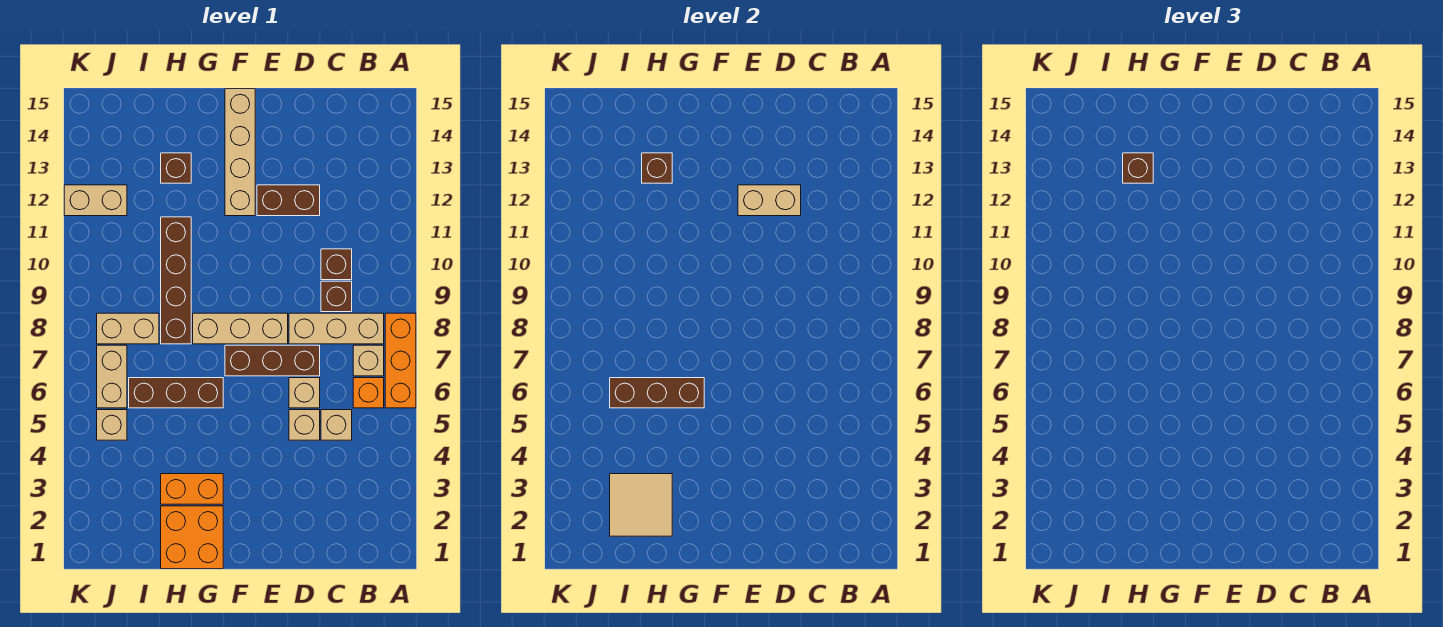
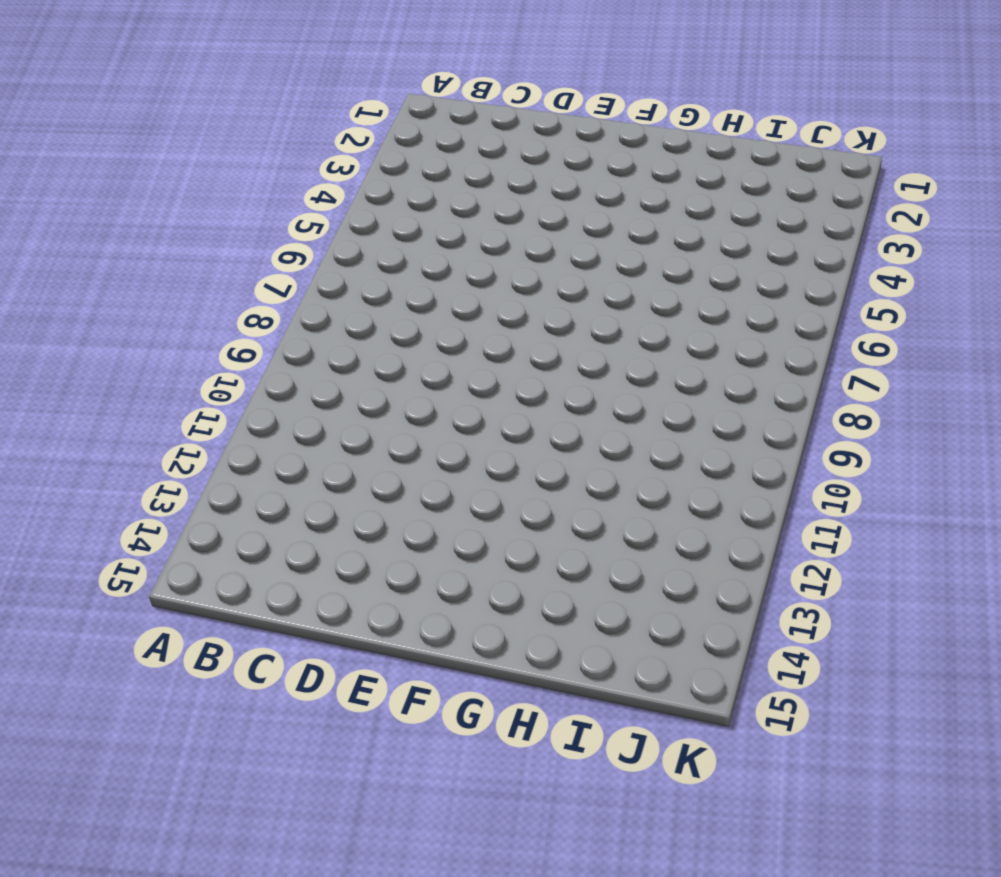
none -> orange 1x3 brick [385,313,416,408]
none -> orange 1x1 brick [353,378,384,408]
none -> tan 1x1 brick [353,345,384,376]

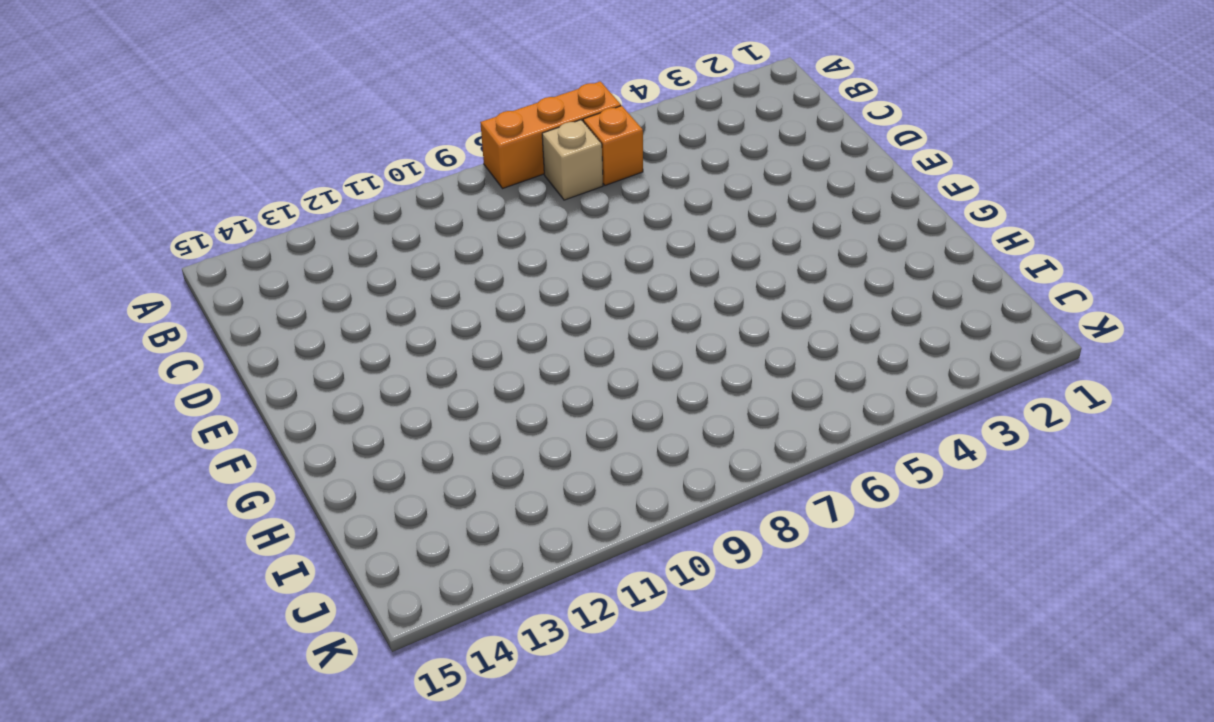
none -> tan 1x3 brick [289,313,384,344]
none -> tan 1x1 brick [321,410,352,440]
none -> brown 1x1 brick [321,281,352,312]

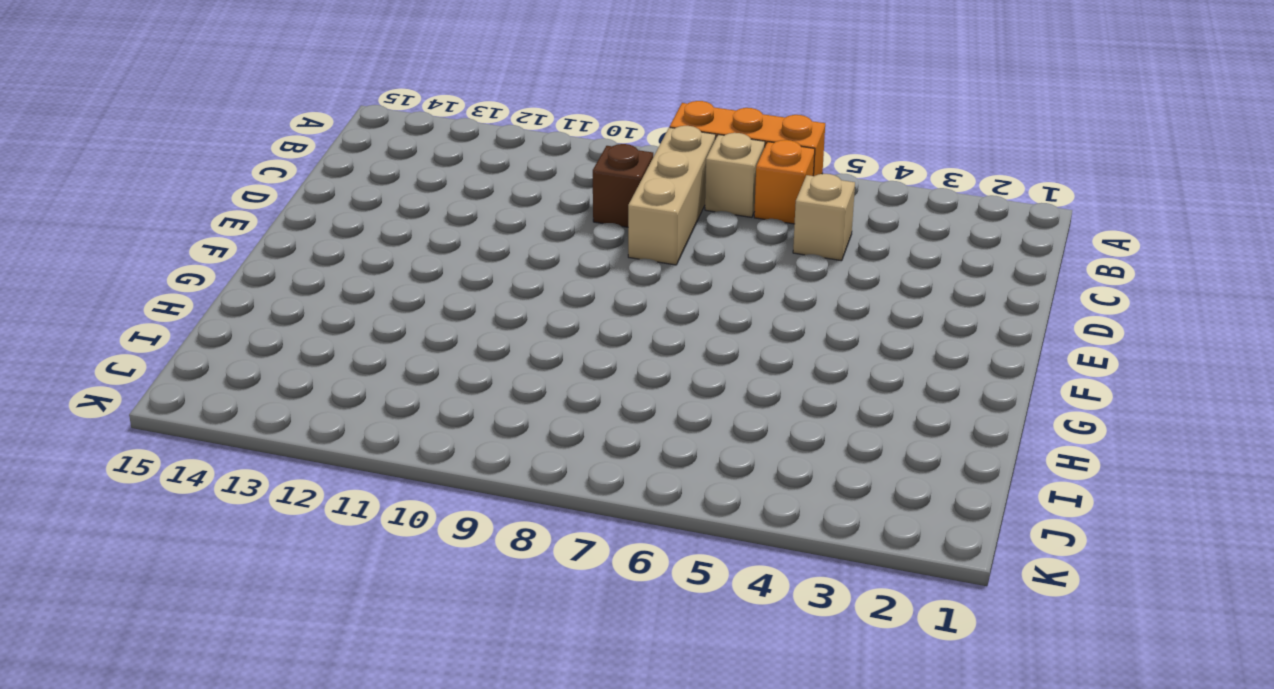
none -> brown 1x1 brick [321,249,352,280]
none -> tan 1x1 brick [289,410,320,440]
none -> tan 1x1 brick [289,378,320,408]

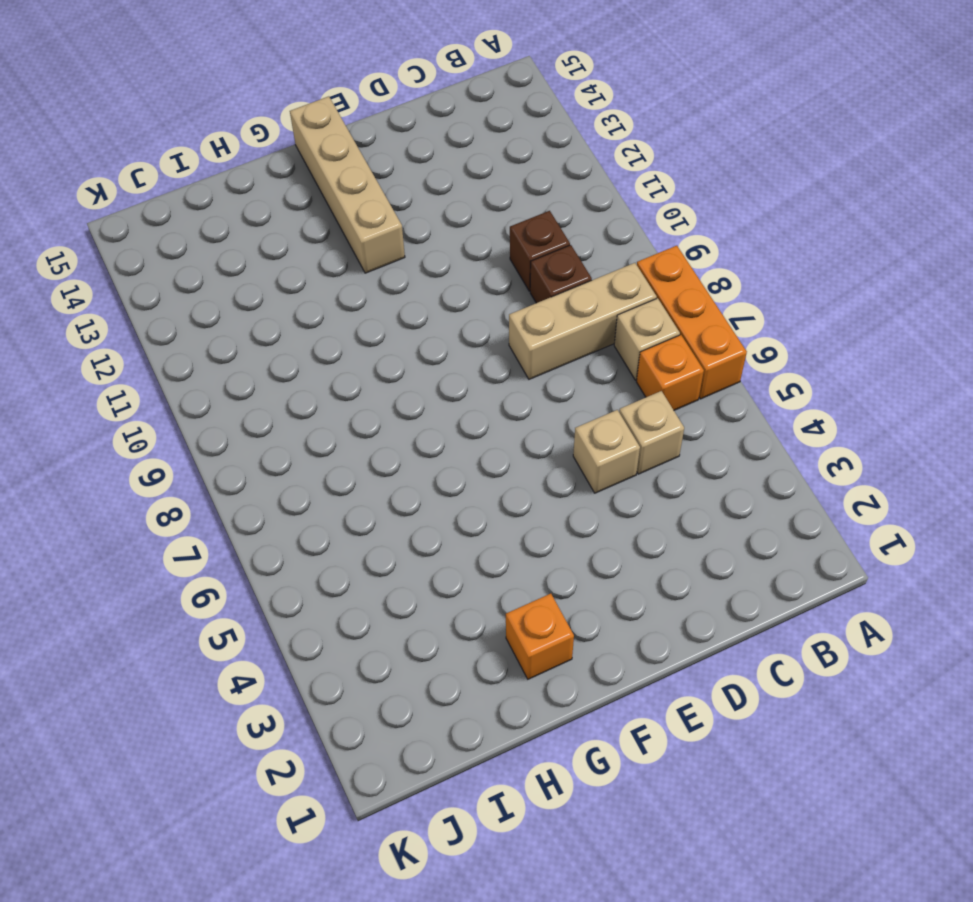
orange 1x1 brick [506,594,574,679] -> orange 2x2 brick [161,506,223,569]
none -> tan 1x1 brick [289,378,320,408]
none -> brown 1x3 brick [225,345,320,376]
none -> brown 1x2 brick [257,185,320,216]

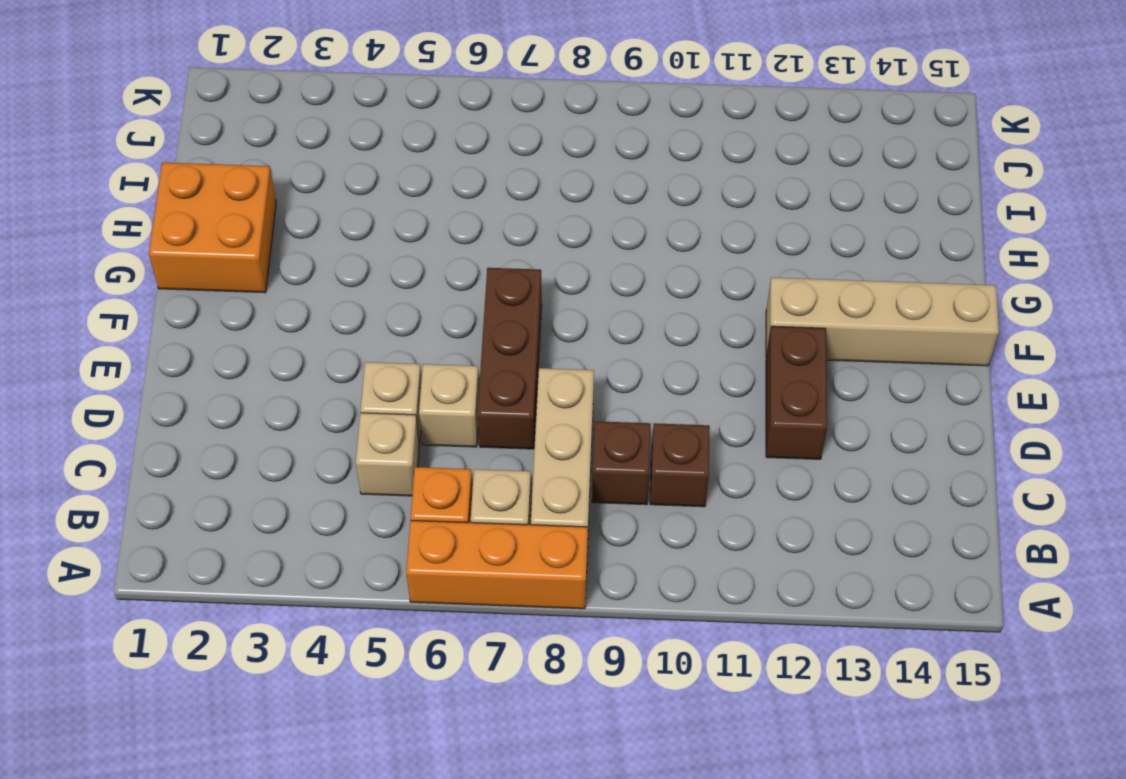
none -> tan 1x3 brick [193,313,288,344]
none -> orange 1x2 brick [161,474,223,504]
none -> brown 1x3 brick [129,378,223,408]

